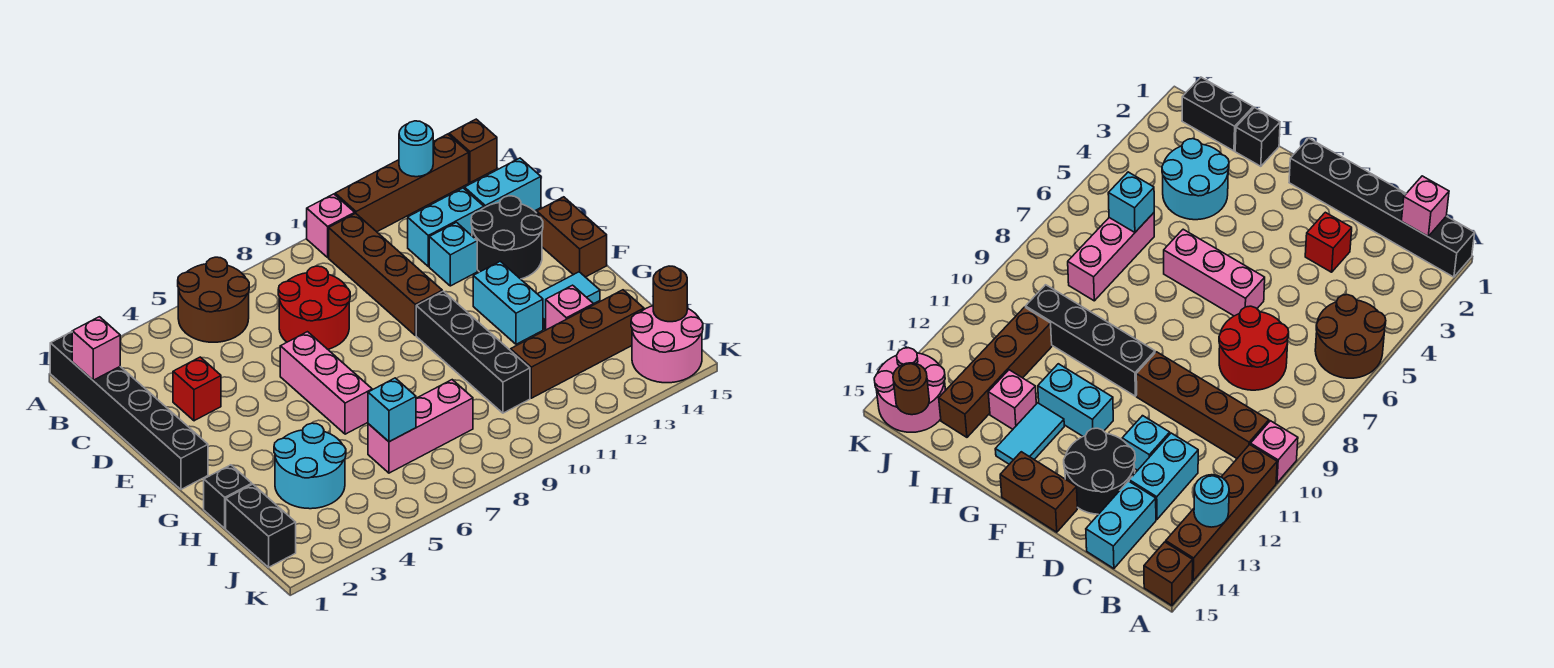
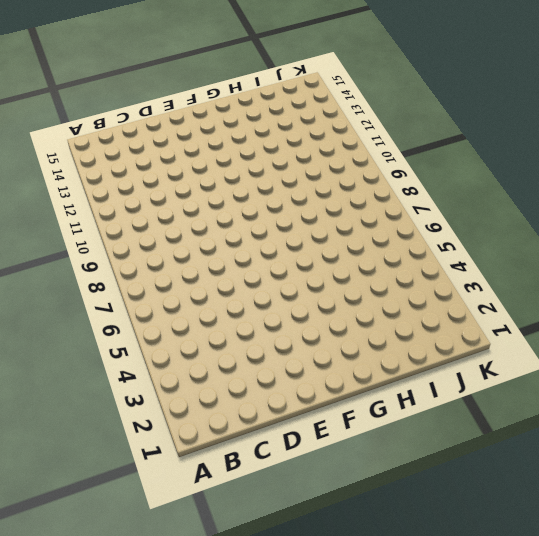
none -> black 1x6 brick [50,332,208,489]
none -> brown 2x2 round brick [178,257,249,342]
none -> pink 1x1 brick [307,194,355,257]

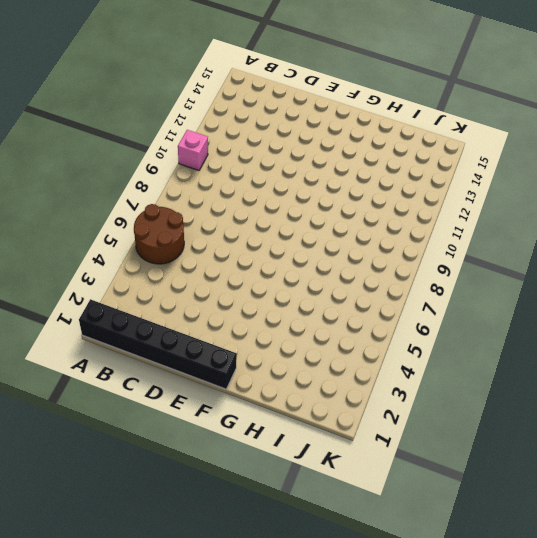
none -> brown 1x4 brick [335,134,469,232]
none -> brown 1x1 brick [449,119,497,183]
none -> brown 1x4 brick [329,213,442,335]

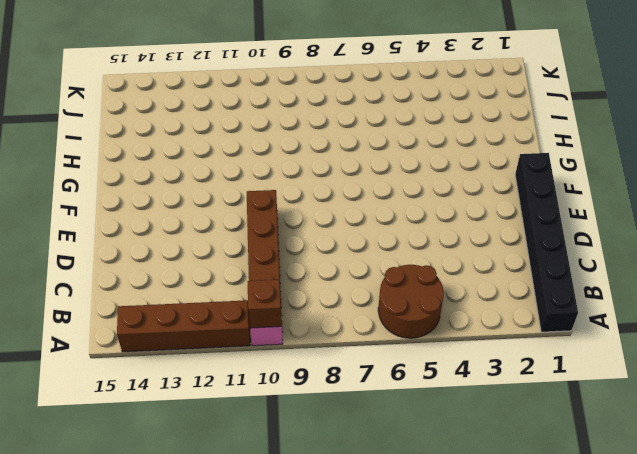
brown 1x1 brick [248,279,282,328] -> brown 1x1 brick moved to [449,119,497,183]
none -> red 2x2 round brick [278,266,350,349]
none -> cyan 1x2 brick [408,188,484,267]
none -> cyan 1x2 brick [464,158,541,211]

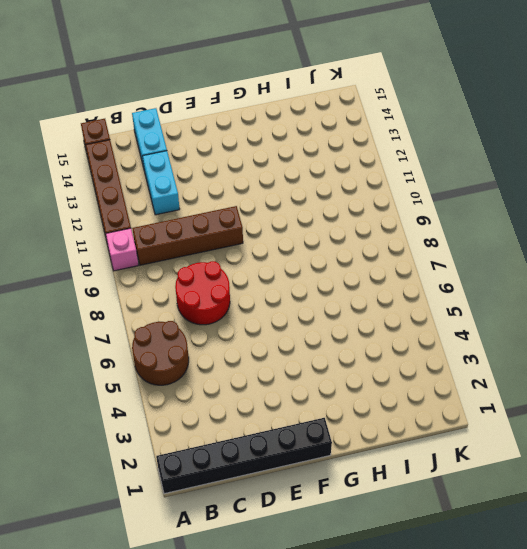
none -> red 1x1 brick [173,357,221,421]
none -> cyan 1x1 brick [429,222,477,286]
none -> black 2x2 round brick [471,196,543,279]

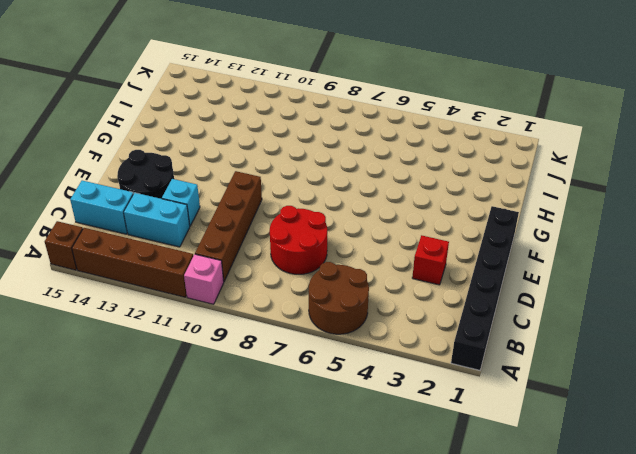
none -> pink 1x3 brick [280,332,372,434]
none -> brown 1x2 brick [537,197,607,277]
none -> black 1x4 brick [416,291,530,413]

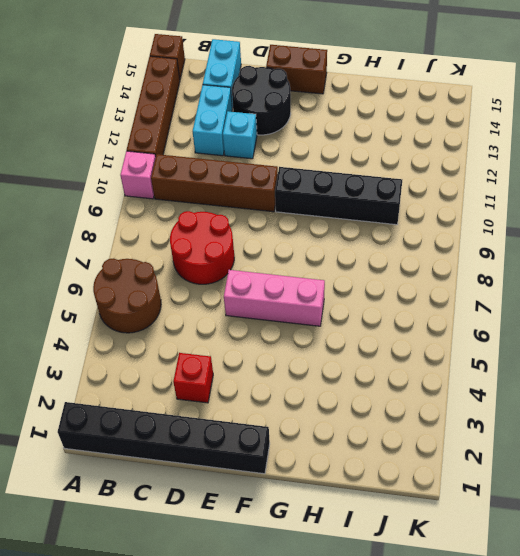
none -> cyan 1x2 brick [473,261,543,344]
none -> cyan 1x2 tile [538,272,600,329]
none -> black 1x1 brick [204,465,252,528]

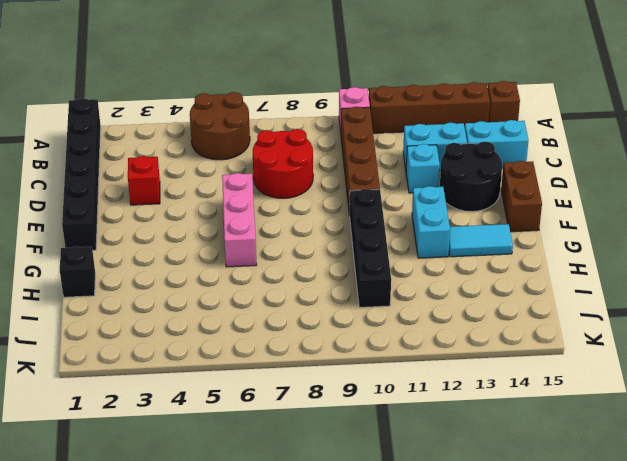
none -> cyan 2x2 round brick [274,423,346,509]
none -> pink 1x1 brick [546,285,594,330]
none -> black 1x2 brick [226,484,296,567]

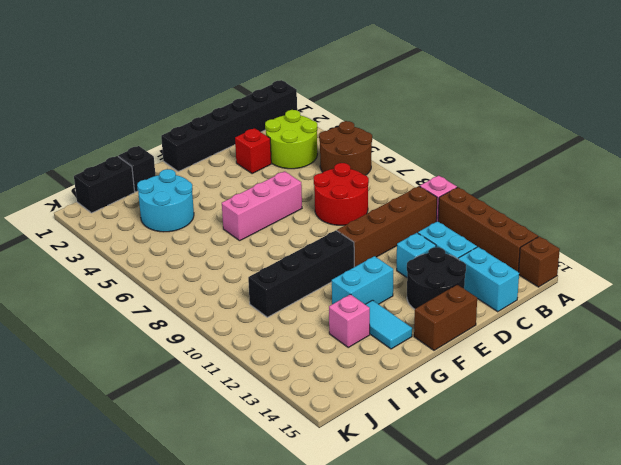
lime 2x2 round brick [265,110,318,169] -> none
none -> pink 1x3 brick [368,380,473,473]
none -> brown 1x4 brick [510,290,644,398]
none -> pink 2x2 round brick [631,306,703,383]

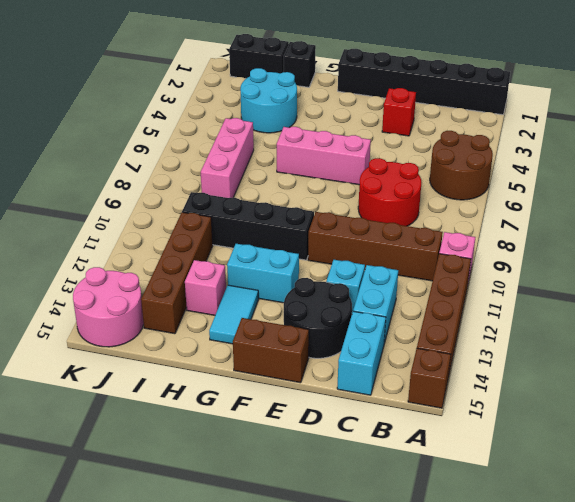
none -> cyan 1x1 round brick [399,121,433,177]
none -> pink 1x1 brick [72,317,120,380]
none -> cyan 1x1 brick [368,378,416,442]

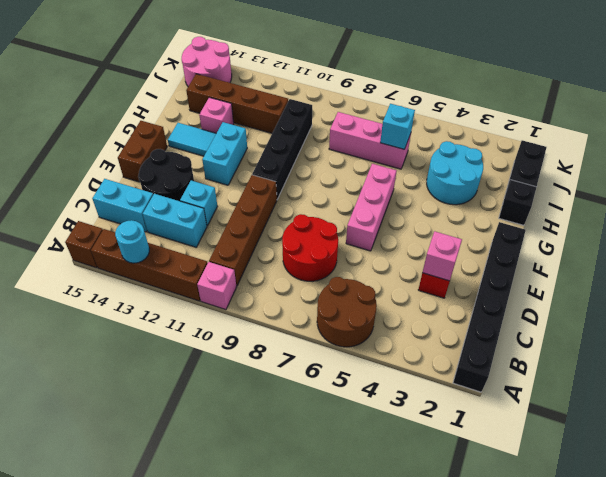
pink 1x1 brick [422,231,462,281] -> pink 1x1 brick moved to [72,317,120,380]
none -> brown 1x1 round brick [653,266,687,322]

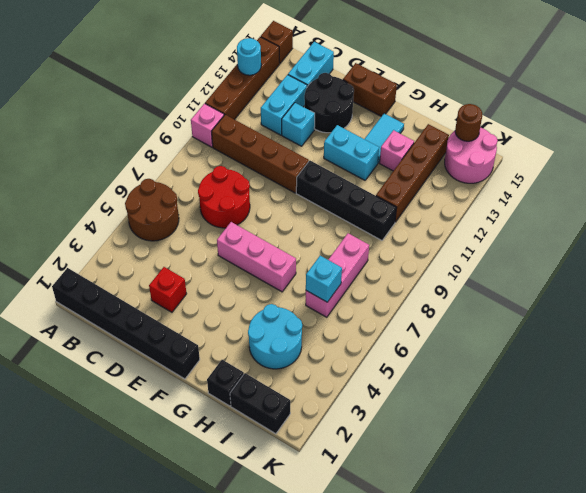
none -> pink 1x1 brick [72,317,120,380]

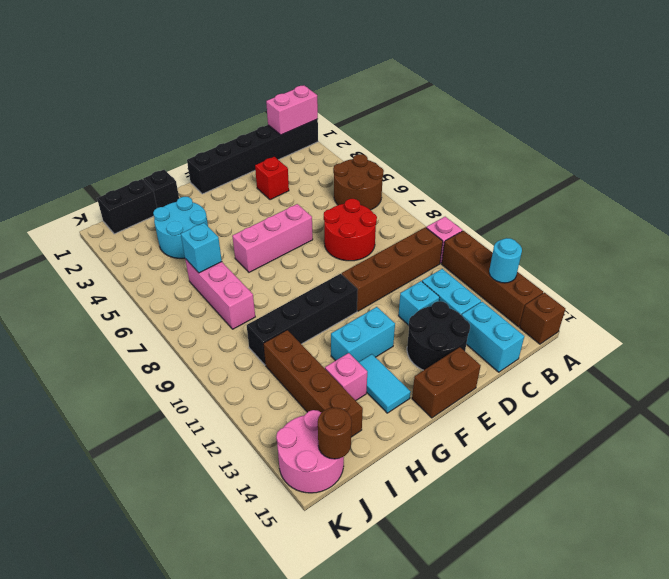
pink 1x2 brick [266,85,318,135] -> pink 1x1 brick [72,317,120,380]

